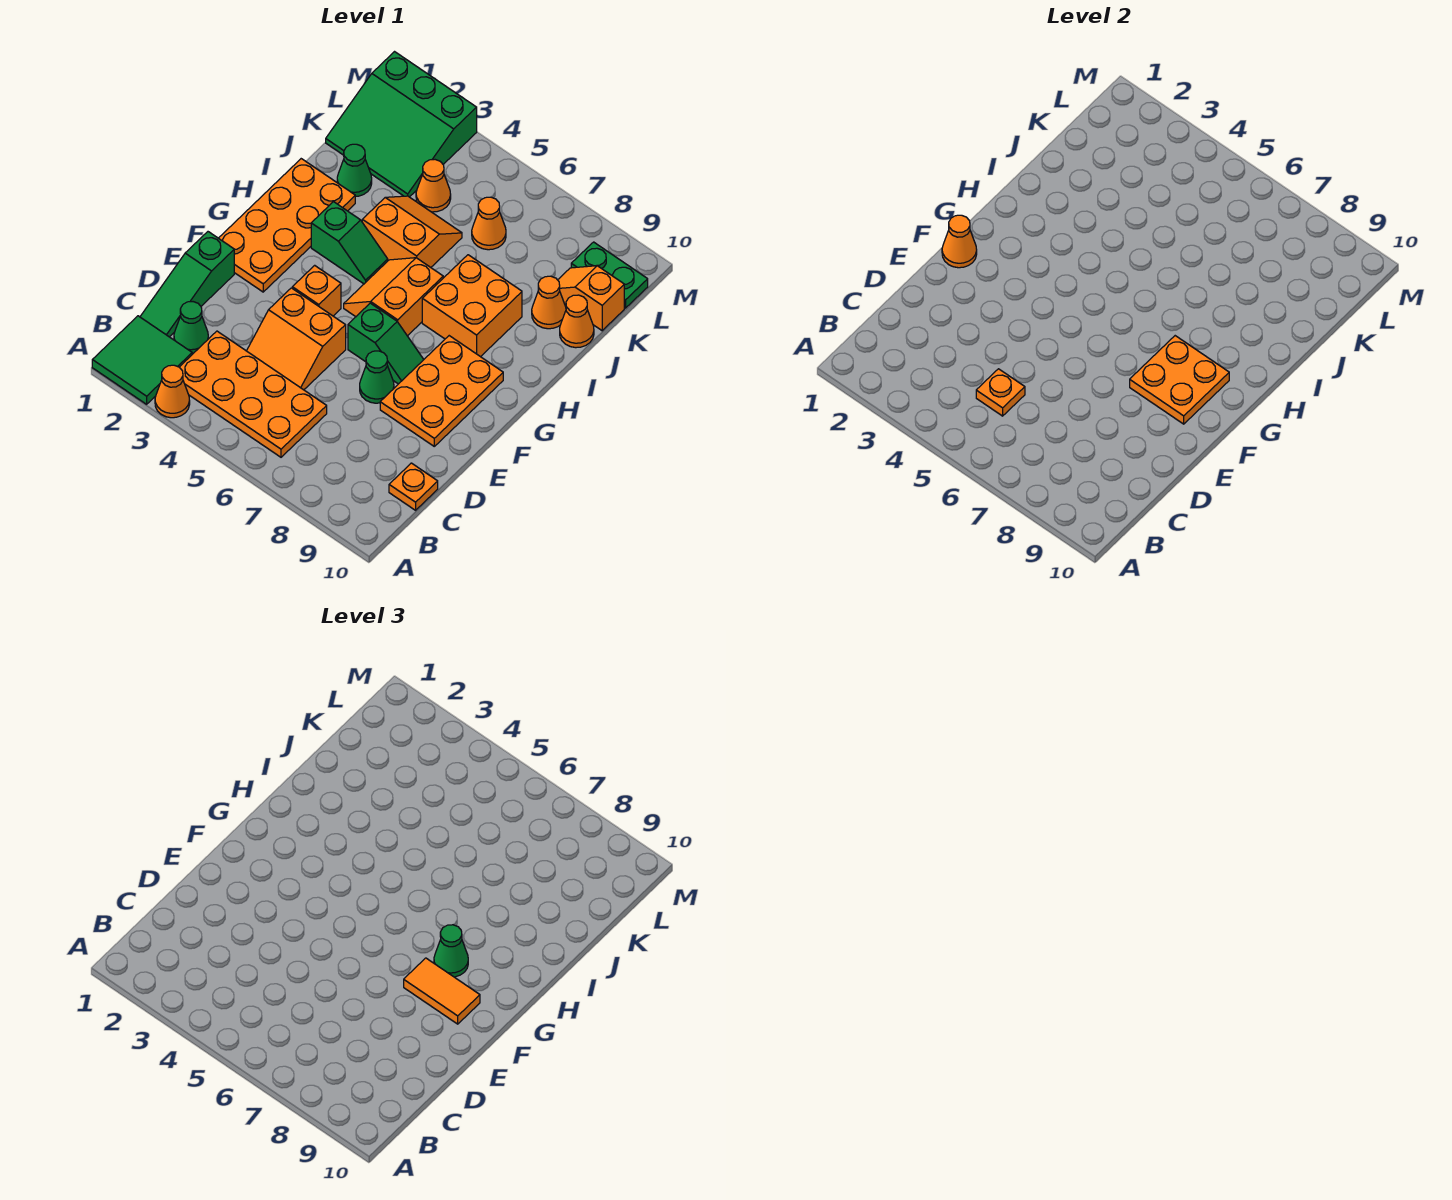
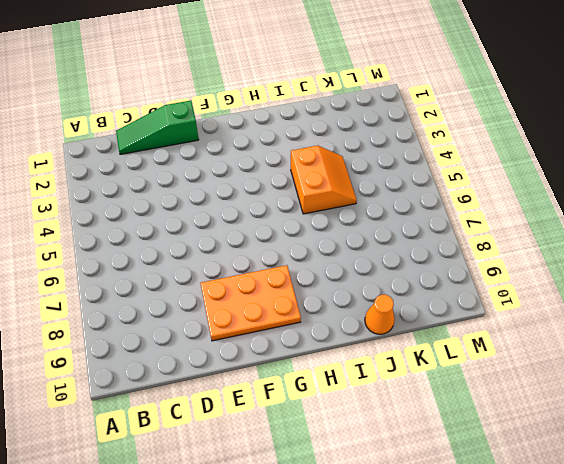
none -> green 2x2 tile [92,316,192,404]
none -> orange 1x1 cone [155,365,190,418]
none -> orange 2x4 plate [180,331,327,457]

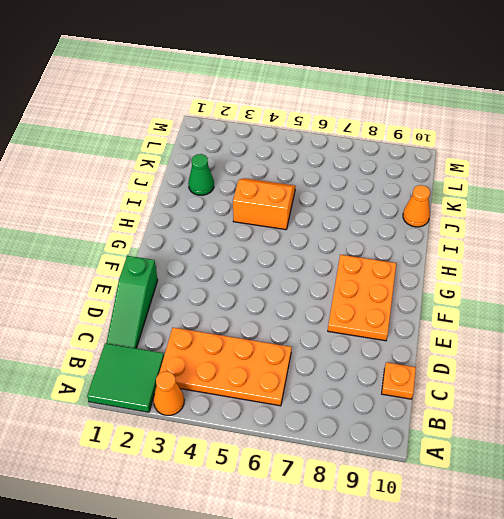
none -> green 1x1 cone [174,302,208,354]
none -> orange 2x2 slope [247,288,346,390]
none -> green 1x1 cone [360,351,394,403]

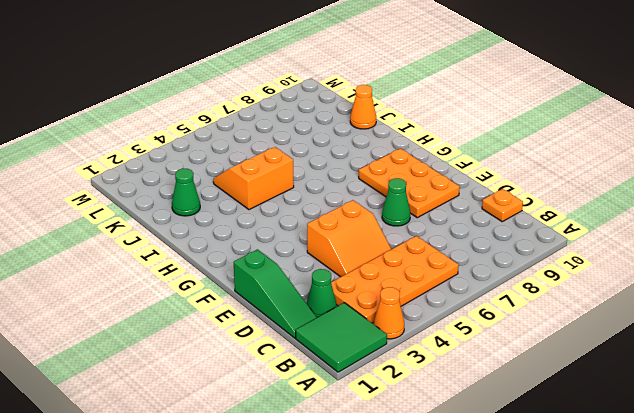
none -> orange 2x4 plate [219,159,355,292]
none -> orange 1x1 brick [292,265,341,316]
none -> green 1x2 slope [348,303,424,384]

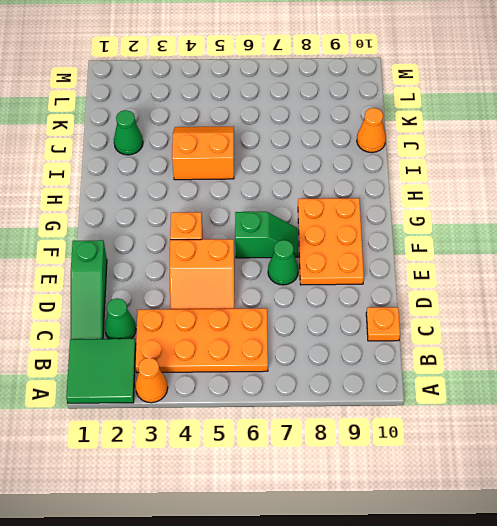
none -> orange 2x4 plate [219,159,355,292]
none -> orange 2x2 slope [344,258,443,336]
none -> green 1x2 slope [311,202,388,284]

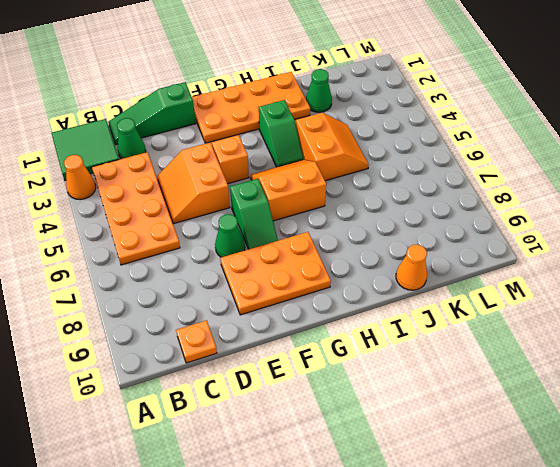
none -> orange 2x2 brick [422,255,522,357]
none -> orange 1x1 cone [532,276,566,329]
none -> green 3x3 slope [326,52,477,197]

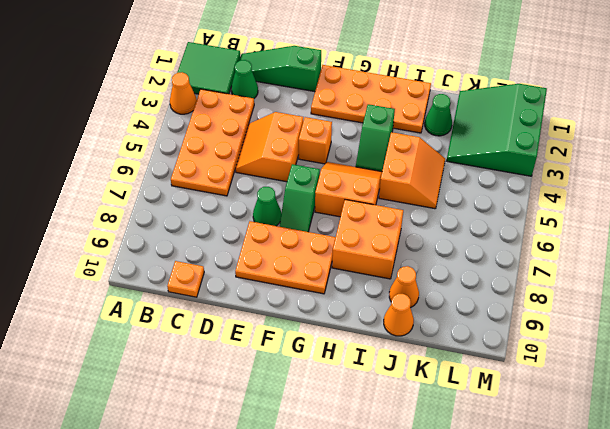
none -> orange 1x1 cone [416,160,451,212]
none -> orange 1x1 cone [472,197,506,250]
none -> orange 1x2 slope [558,266,624,331]

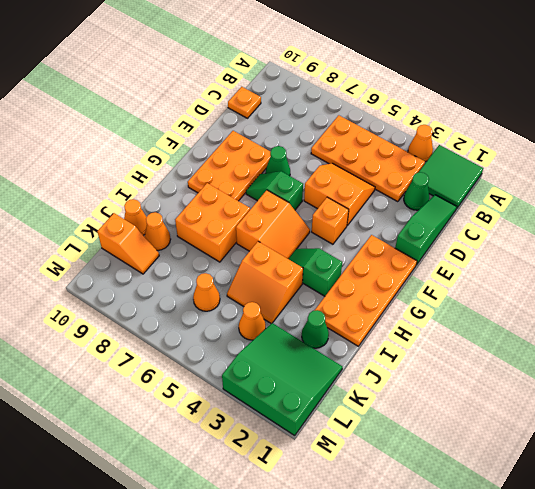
none -> green 1x2 plate [571,242,648,308]
none -> orange 1x1 plate [976,369,1025,416]
none -> orange 1x1 cone [942,215,977,268]

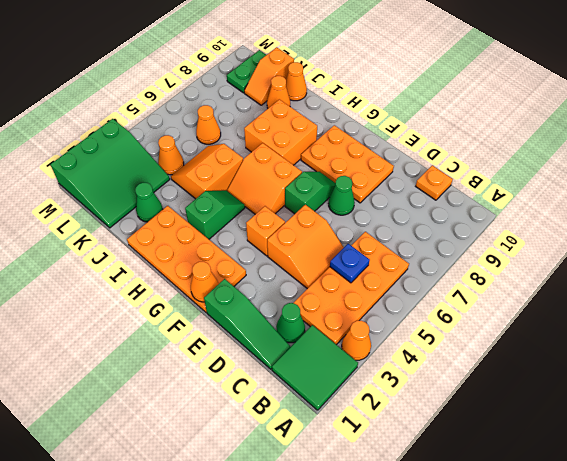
blue 1x1 plate [330,244,370,283] -> orange 1x1 plate [976,369,1025,416]
none -> orange 2x2 plate [1130,336,1229,424]
none -> orange 1x2 tile [404,958,480,1024]
none -> green 1x1 cone [434,925,468,977]

